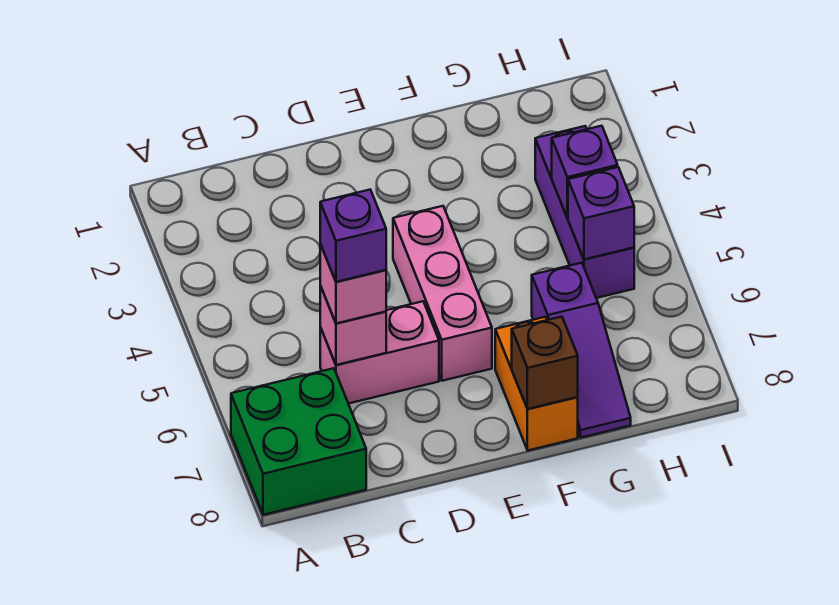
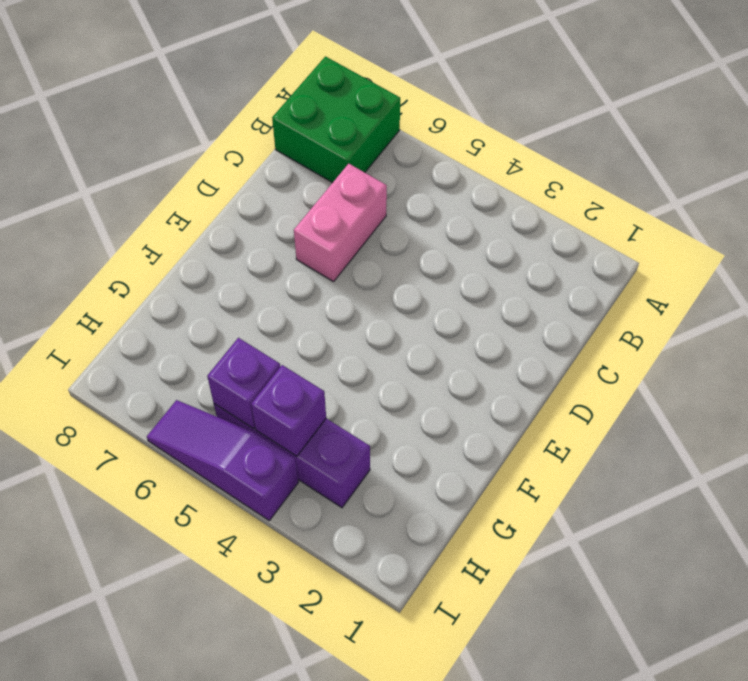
purple 1x3 slope [147,400,298,520] -> purple 1x3 slope moved to [532,263,631,438]
none -> pink 1x3 brick [393,206,492,381]
none -> orange 1x2 brick [495,317,578,450]
none -> pink 1x1 brick [320,286,386,365]

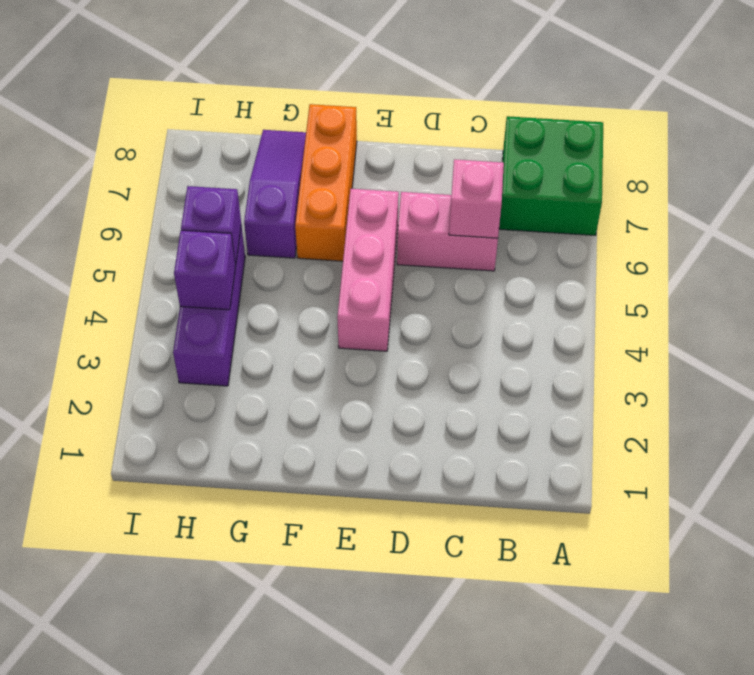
orange 1x3 brick [295,104,357,261] -> orange 1x2 brick [495,317,578,450]
none -> brown 1x1 brick [512,317,578,409]
none -> pink 1x1 brick [320,244,386,323]
none -> purple 1x1 brick [320,190,386,282]

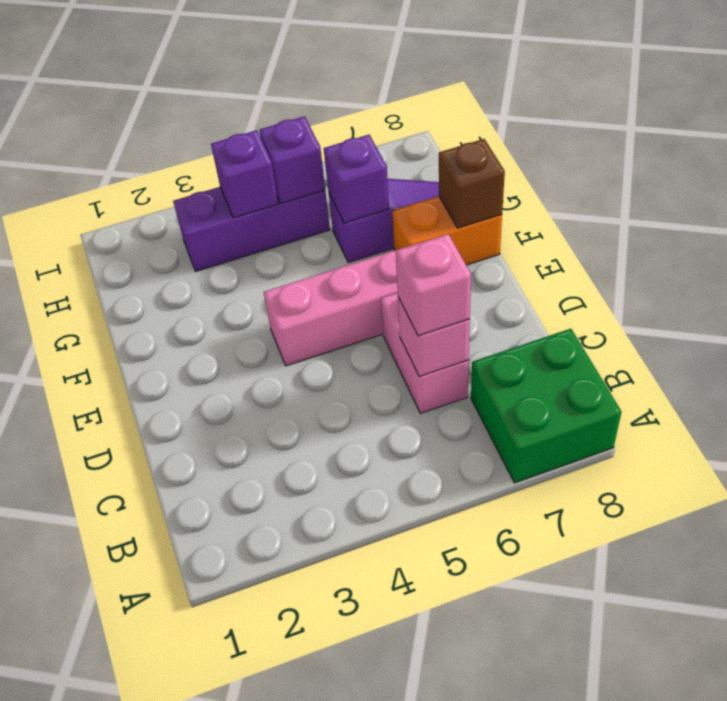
purple 1x1 brick [324,135,389,223] -> purple 1x1 brick moved to [320,190,386,282]

